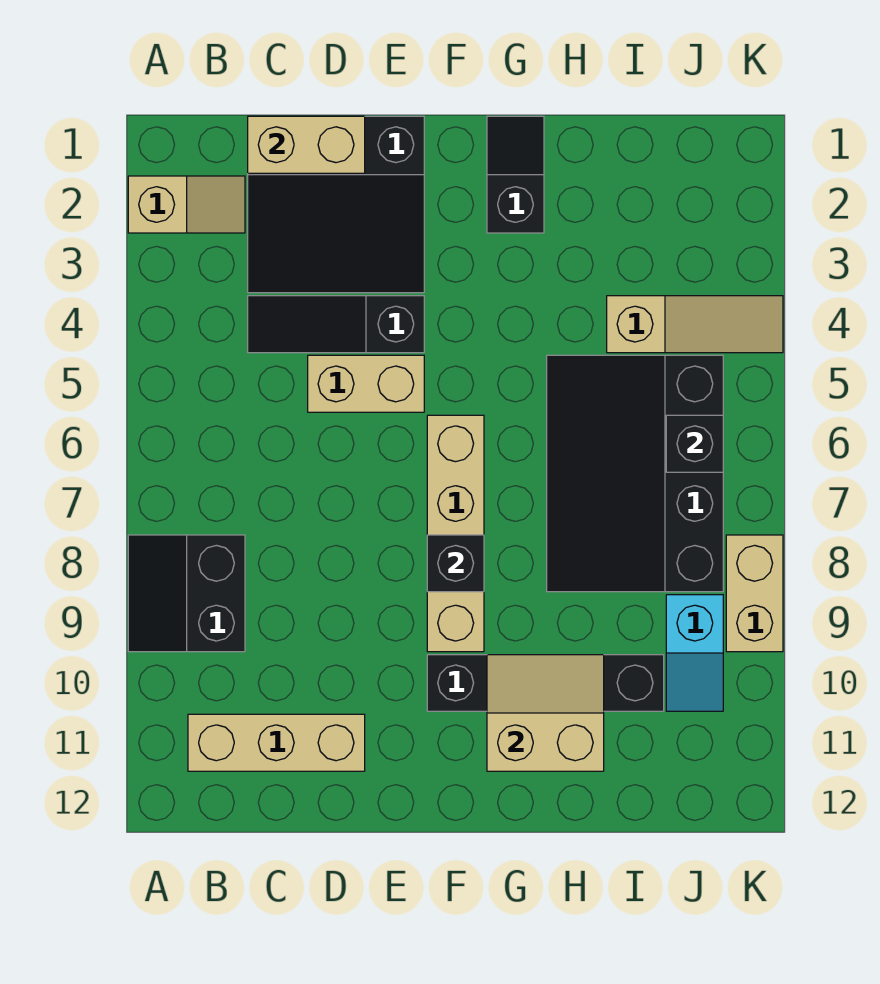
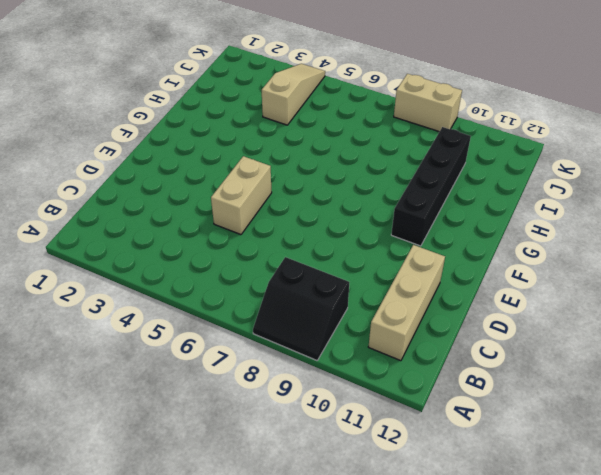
none -> tan 1x2 slope [128,176,245,233]
none -> black 3x3 slope [248,116,424,293]
none -> black 1x3 slope [248,296,424,353]

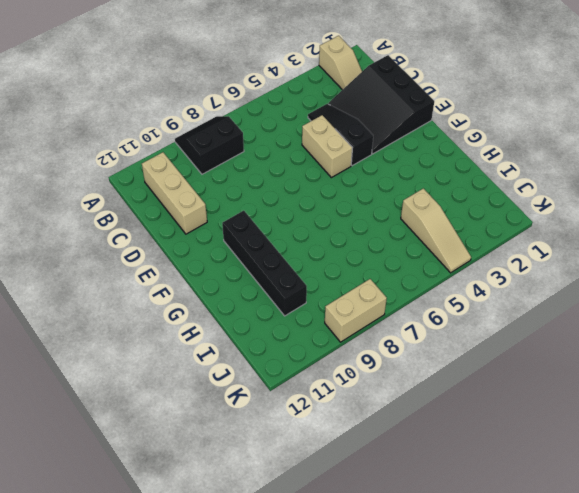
none -> tan 1x4 brick [427,415,484,652]
none -> black 1x2 slope [487,116,544,233]
none -> black 3x4 slope [547,355,723,592]

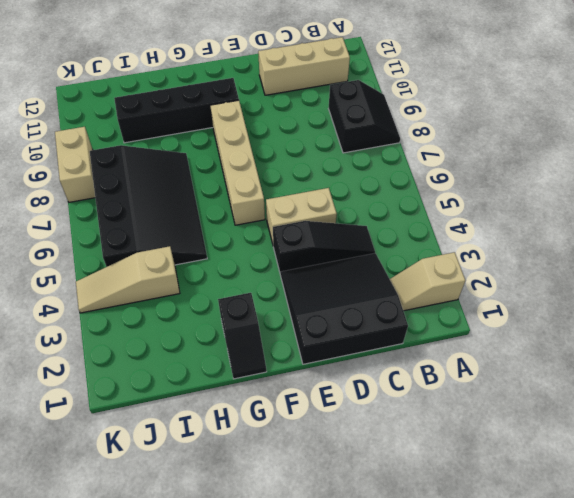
none -> cyan 1x2 slope [666,595,723,711]
none -> tan 1x2 brick [248,116,365,173]
none -> black 1x1 brick [427,535,484,592]

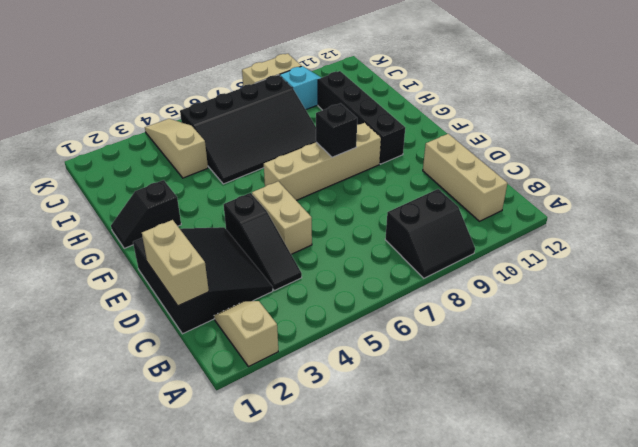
none -> tan 2x2 slope [487,655,604,771]
none -> black 1x1 brick [666,415,723,472]

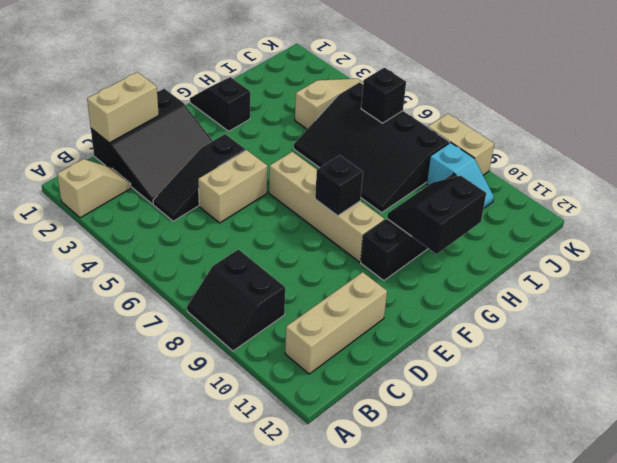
black 2x2 slope [387,176,486,254] -> tan 2x2 slope [487,655,604,771]

